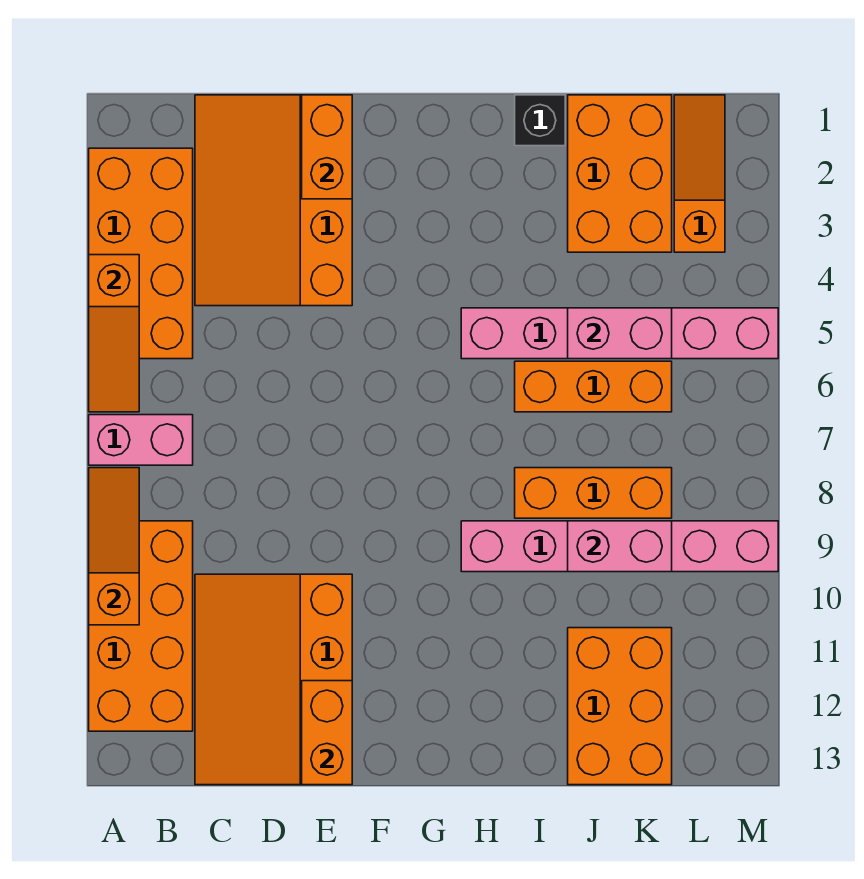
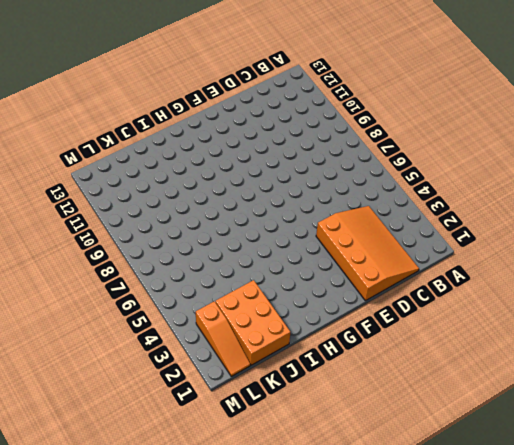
none -> orange 2x4 brick [89,148,193,359]
none -> pink 1x2 brick [89,415,193,465]
none -> orange 2x4 brick [89,521,193,731]

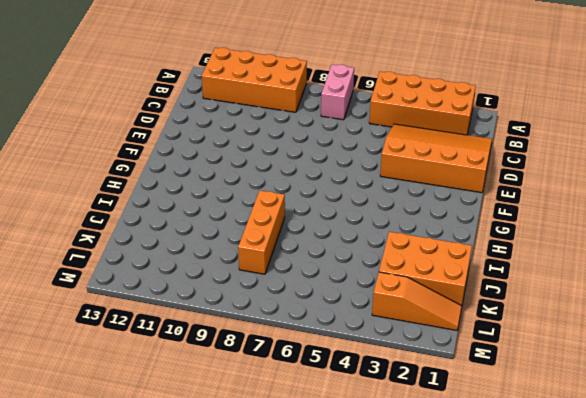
none -> orange 3x4 slope [195,574,352,785]
none -> pink 1x6 brick [461,308,778,359]
none -> pink 1x6 brick [461,521,778,572]

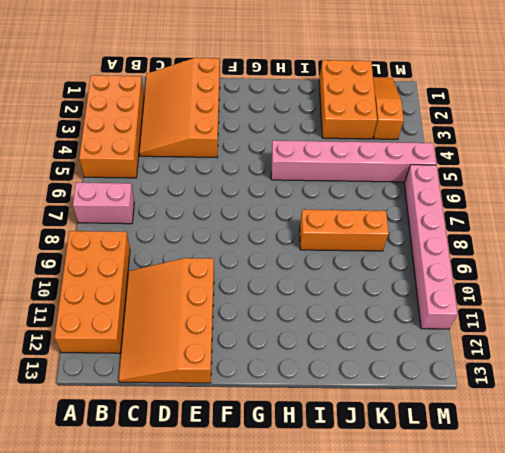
pink 1x6 brick [404,165,457,329] -> pink 1x6 brick turned to [461,521,778,572]
none -> black 1x1 brick [515,95,565,146]
none -> orange 1x3 brick [515,361,672,412]
none -> orange 2x3 brick [568,628,672,785]

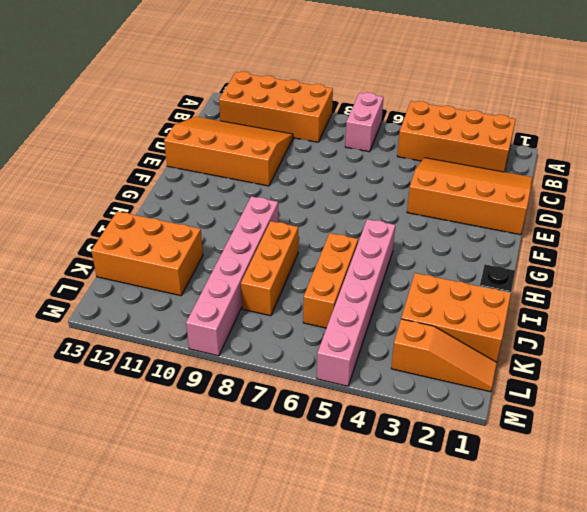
none -> orange 1x3 slope [89,255,139,412]
none -> orange 1x3 slope [89,468,139,625]
none -> orange 1x2 brick [302,95,352,199]

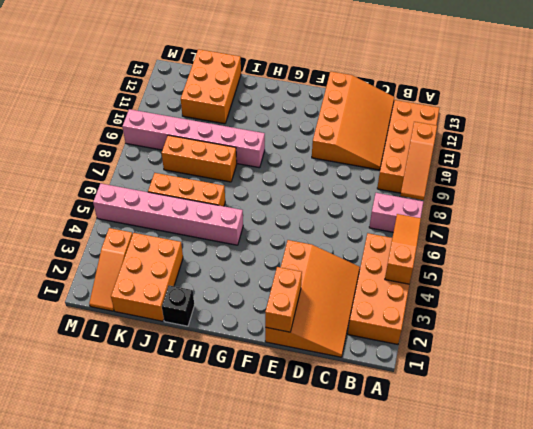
none -> orange 1x2 brick [302,681,352,785]
none -> pink 1x2 brick [568,308,672,359]
none -> pink 1x2 brick [568,521,672,572]

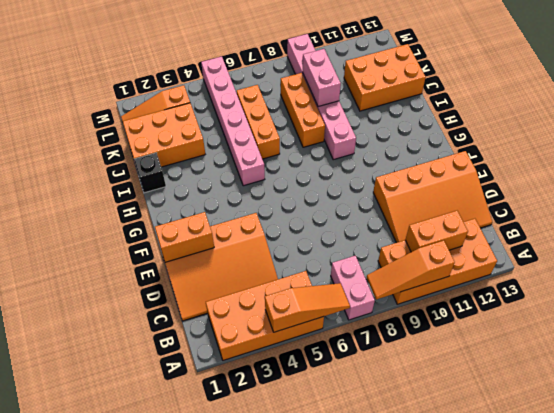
orange 1x2 brick [405,211,468,252] -> orange 1x2 brick moved to [302,681,352,785]
none -> pink 1x2 brick [568,308,672,359]

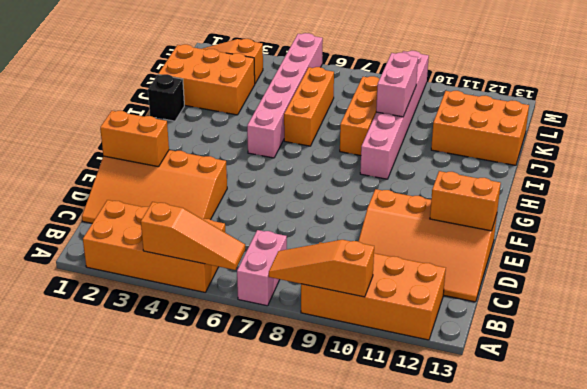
none -> pink 1x2 brick [568,308,672,359]

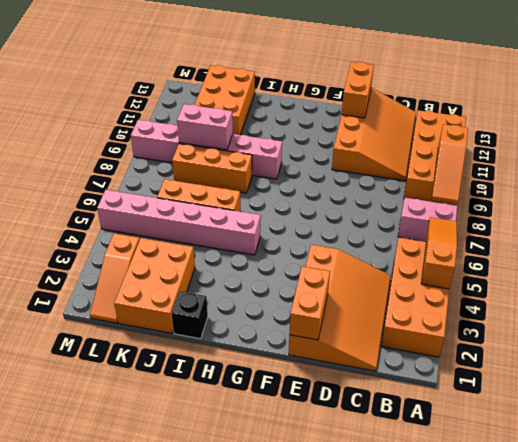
none -> pink 1x2 brick [568,308,672,359]

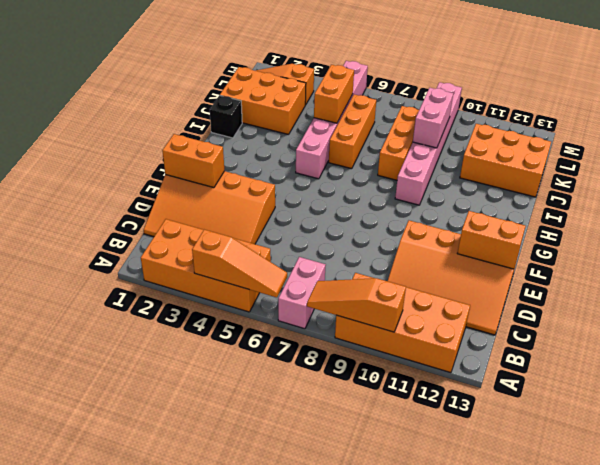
orange 1x2 brick [314,65,354,123] -> pink 1x2 brick [568,308,672,359]

